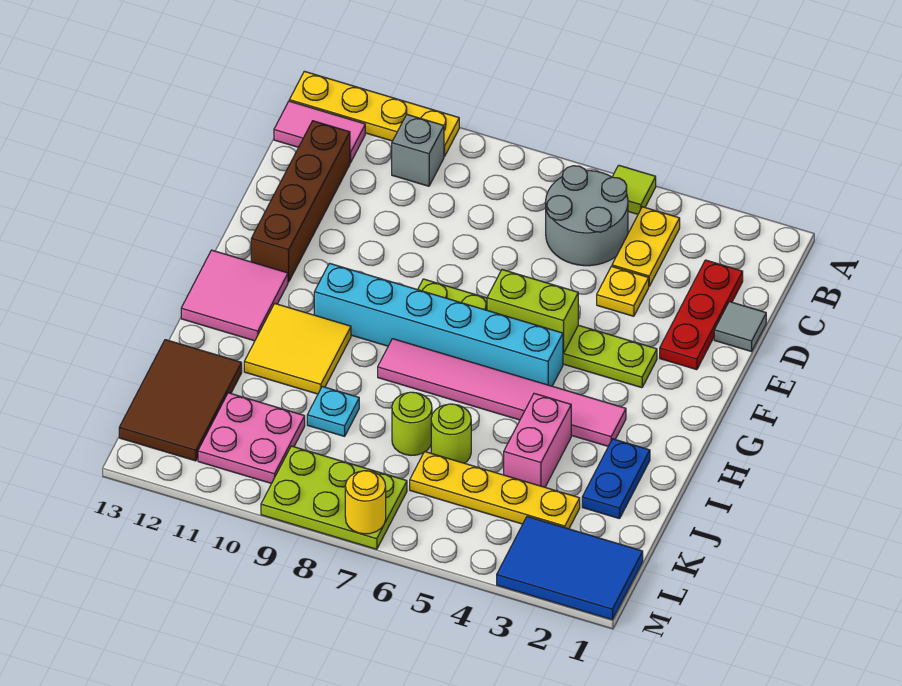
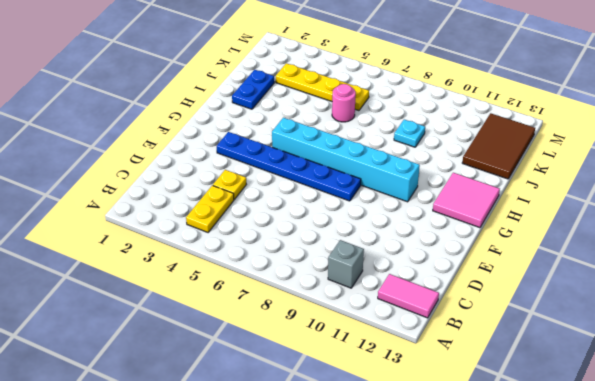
blue 1x6 plate [217,132,361,201] -> lime 1x6 plate [418,279,657,388]
pink 1x1 round brick [332,84,356,122] -> lime 1x1 round brick [431,404,471,463]
none -> lime 1x1 tile [613,165,656,214]
none -> yellow 1x4 plate [289,71,459,157]
none -> grey 2x2 round brick [546,166,628,266]

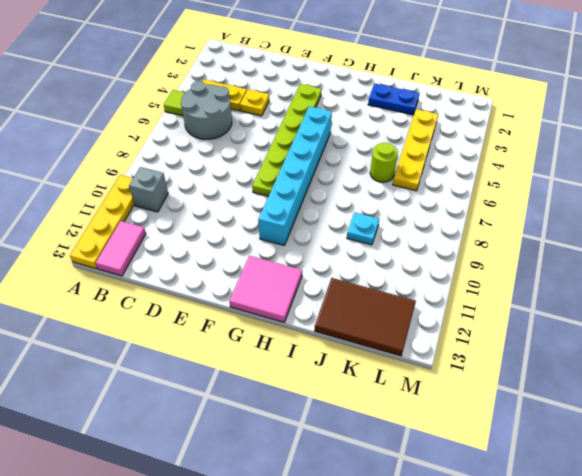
none -> red 1x3 plate [660,260,743,370]
none -> brown 1x4 brick [251,121,350,282]
none -> grey 1x1 tile [714,302,766,352]

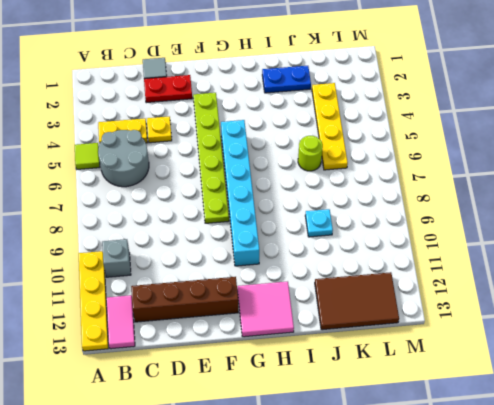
red 1x2 plate [144,75,192,103] -> red 1x3 plate [660,260,743,370]
none -> pink 1x6 tile [378,339,626,446]
none -> yellow 2x2 tile [244,304,351,394]
none -> pink 1x2 brick [504,393,571,487]

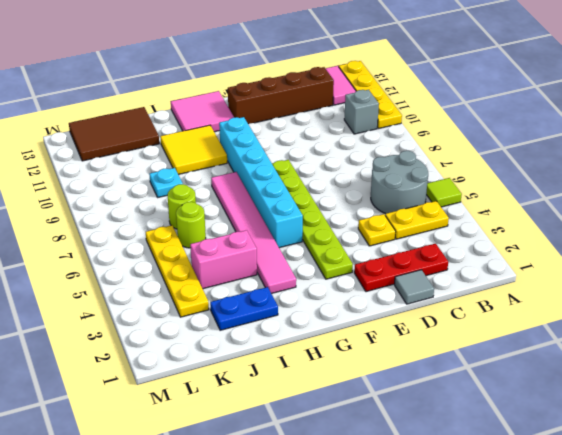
none -> pink 2x2 plate [198,393,305,483]
none -> blue 2x3 tile [497,517,643,620]
none -> lime 2x3 plate [261,446,407,549]

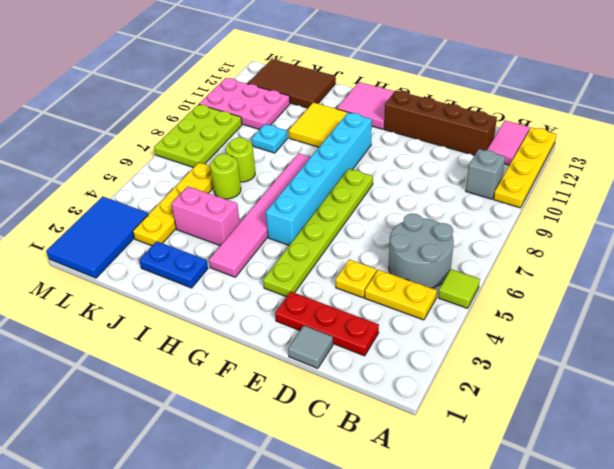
pink 2x3 plate [199,78,290,130] -> pink 2x2 plate [198,393,305,483]
none -> lime 1x2 brick [487,270,578,353]
none -> yellow 1x1 round brick [345,471,386,534]

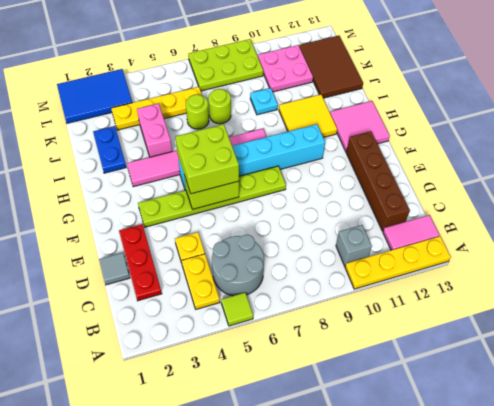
lime 2x2 brick [175,124,239,194] -> none
none -> yellow 1x1 round brick [345,471,386,534]

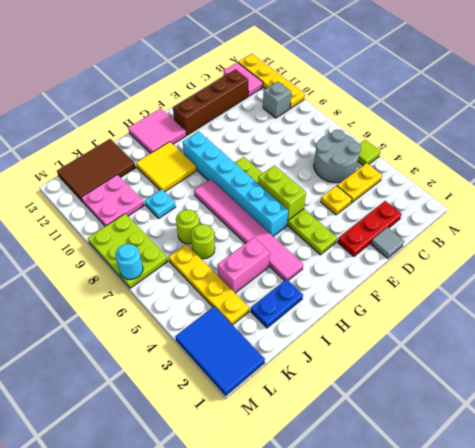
cyan 1x1 round brick [115,244,143,279] -> yellow 1x1 round brick [345,471,386,534]

